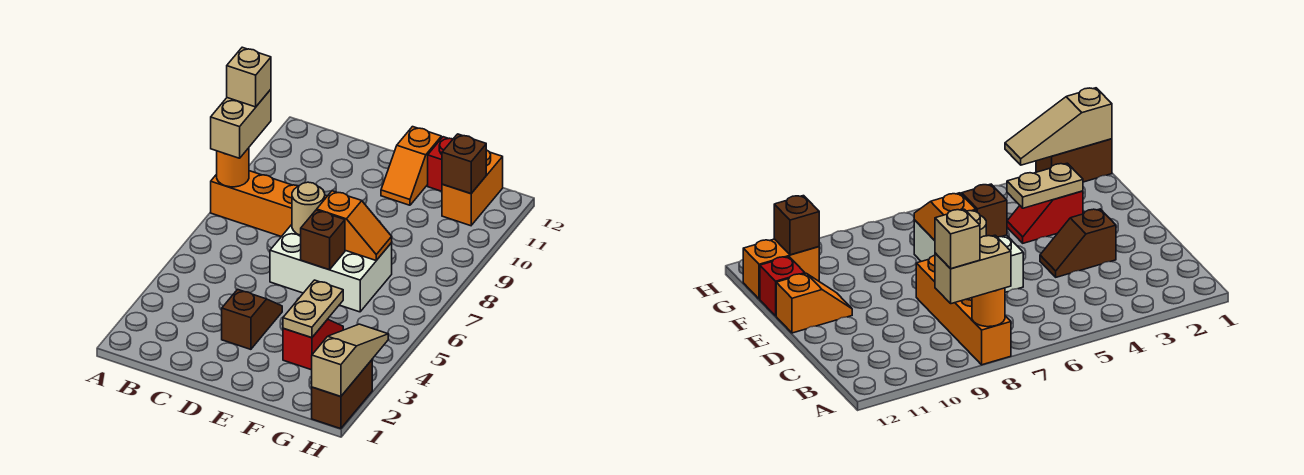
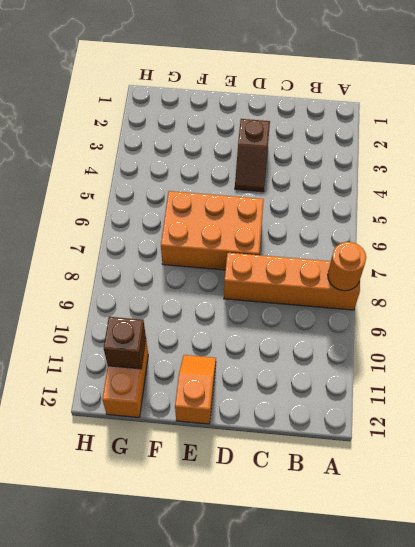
orange 2x3 brick [161,191,264,270] -> white 2x3 brick [270,225,392,312]
none -> red 1x2 slope [283,319,343,370]
none -> red 1x1 brick [428,137,453,191]
none -> brown 1x2 brick [312,360,372,429]

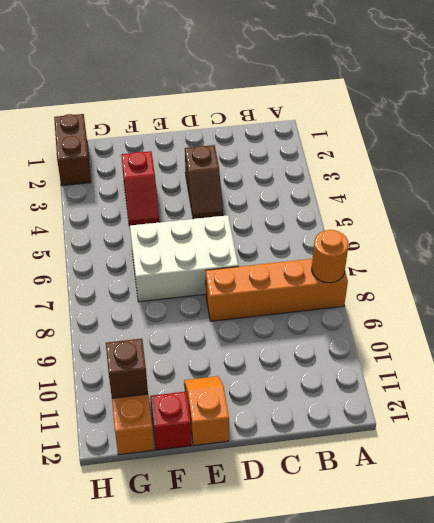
none -> tan 1x1 round brick [292,182,325,235]
none -> brown 1x1 brick [301,210,345,270]
none -> orange 1x2 slope [317,191,392,260]

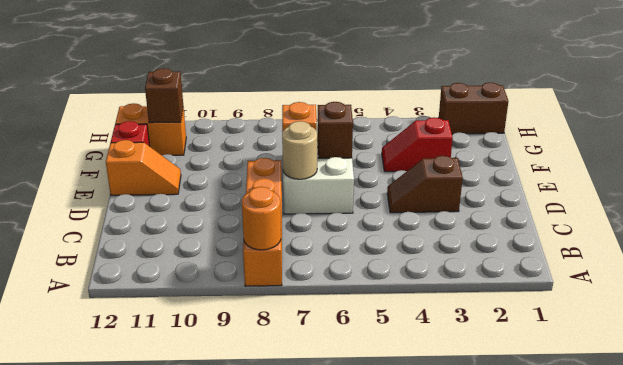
none -> tan 1x2 plate [283,280,343,338]
none -> tan 1x3 slope [312,324,388,397]
none -> tan 1x2 brick [211,89,271,158]

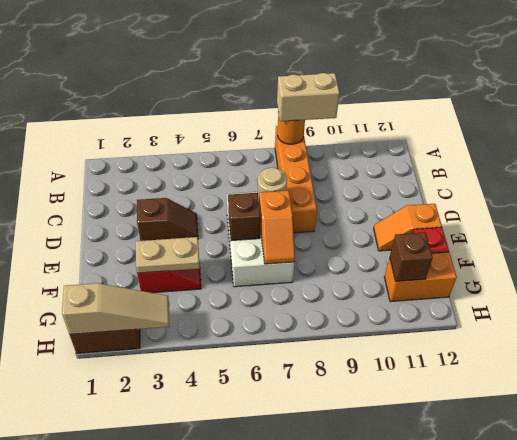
none -> tan 1x1 brick [227,47,271,107]

